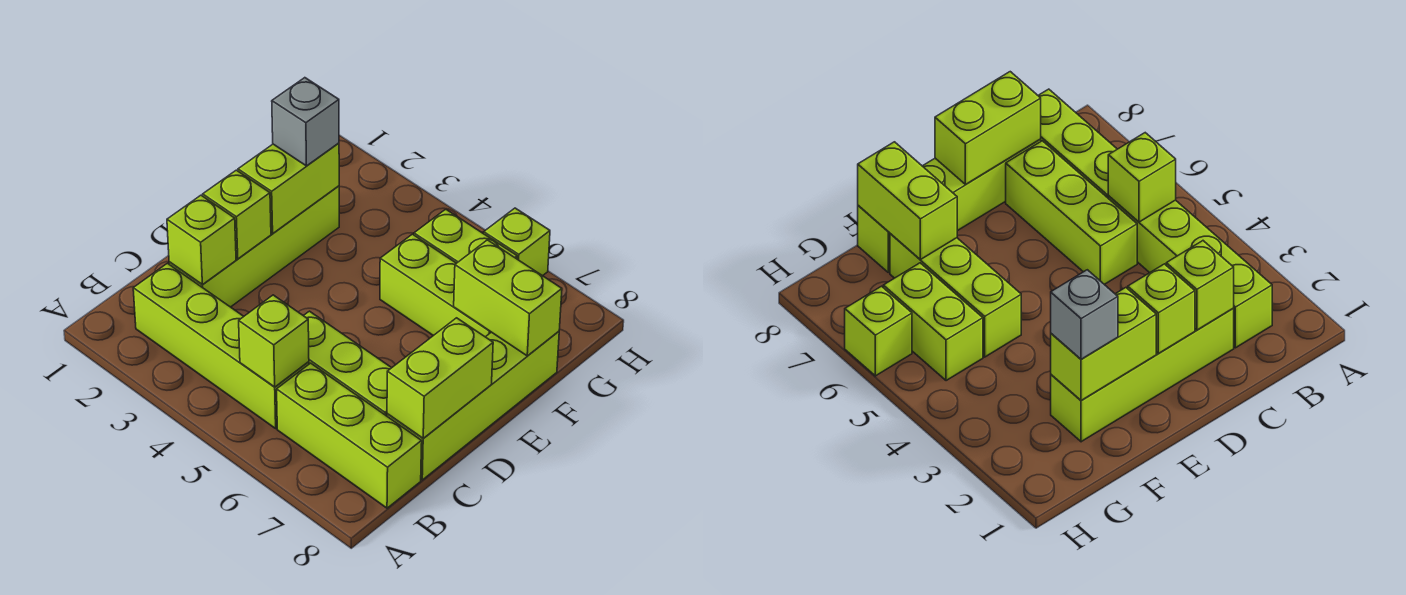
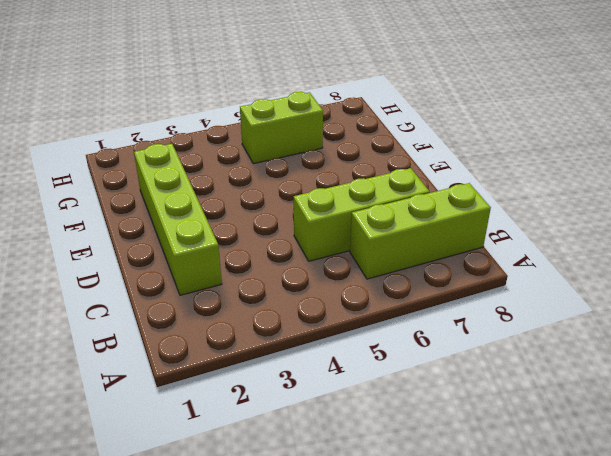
none -> lime 1x4 brick [133,263,309,428]
none -> lime 1x4 brick [387,331,559,480]
none -> lime 1x3 brick [380,234,491,337]

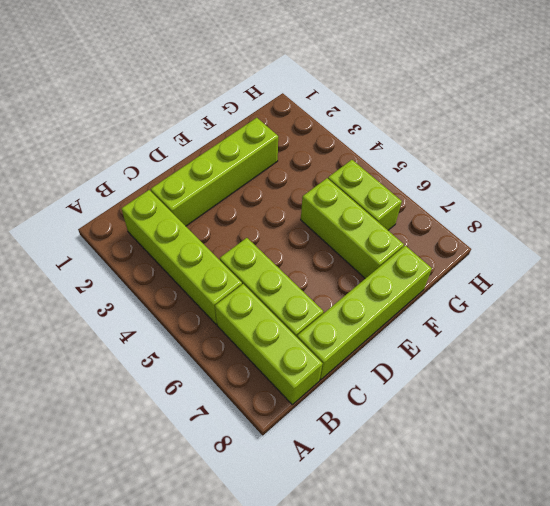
none -> lime 1x1 brick [484,208,550,276]
none -> lime 1x1 brick [239,295,309,387]
none -> lime 1x1 brick [167,195,236,285]

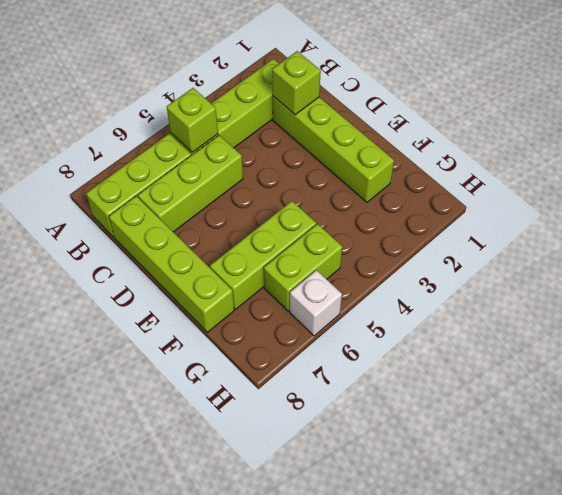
white 1x1 brick [290,270,342,336] -> lime 1x1 brick [484,208,550,276]
none -> lime 1x2 brick [387,318,493,438]
none -> lime 1x1 brick [203,170,271,259]
none -> lime 1x2 brick [238,143,339,233]

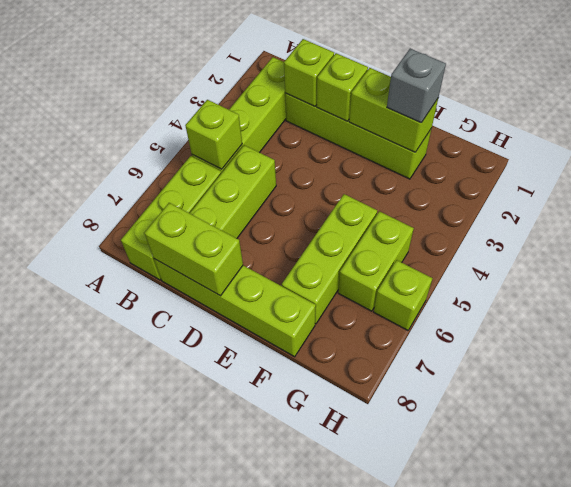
none -> lime 1x2 brick [454,240,562,356]

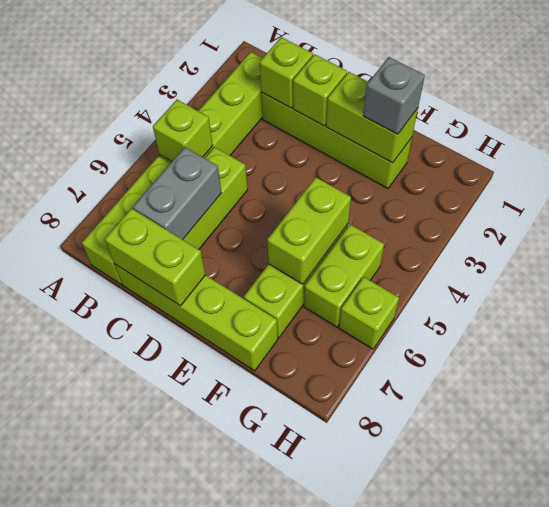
grey 1x2 brick [133,147,221,240] -> none
lime 1x2 brick [267,177,351,284] -> lime 1x2 brick moved to [454,240,562,356]

